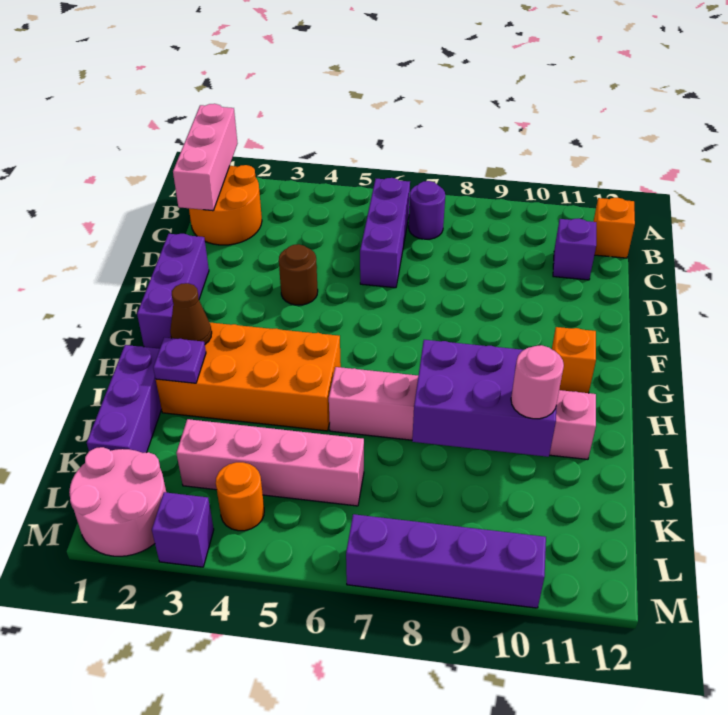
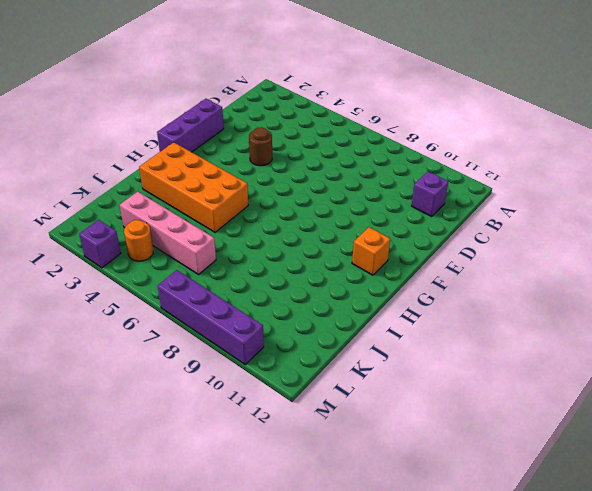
none -> orange 2x2 round brick [189,165,262,245]
none -> purple 1x3 brick [360,178,410,288]
none -> purple 1x1 round brick [409,181,445,239]

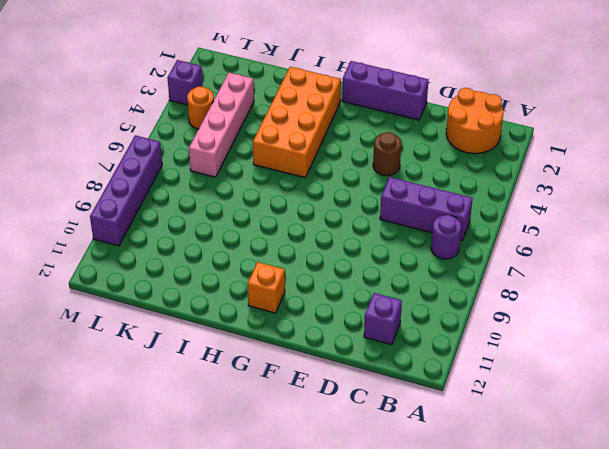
none -> orange 1x1 brick [593,198,635,258]
none -> purple 1x3 brick [87,345,162,453]
none -> pink 1x6 brick [329,367,596,459]

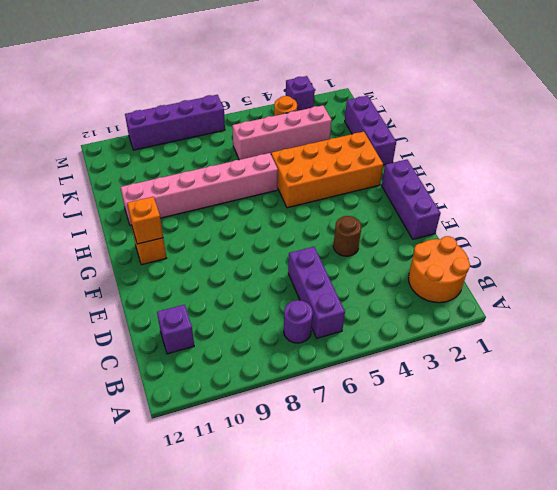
orange 1x1 brick [127,197,163,244] -> orange 1x1 brick moved to [593,198,635,258]
none -> pink 2x2 round brick [69,447,166,556]
none -> pink 1x3 brick [173,104,238,211]
none -> brown 1x1 cone [170,283,212,344]

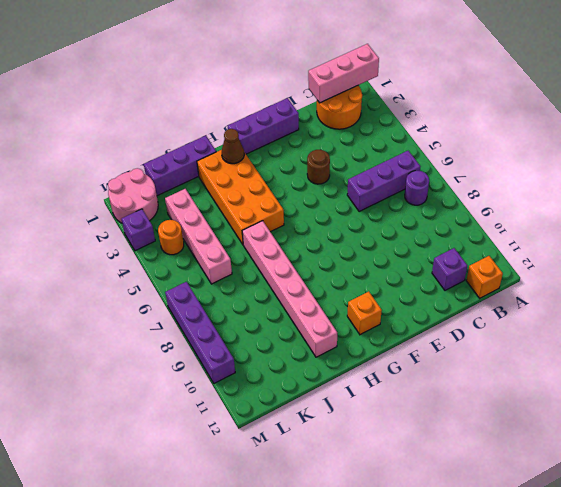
none -> purple 1x1 plate [153,337,206,383]
none -> purple 2x3 brick [412,340,556,457]
none -> pink 1x1 round brick [511,345,564,419]

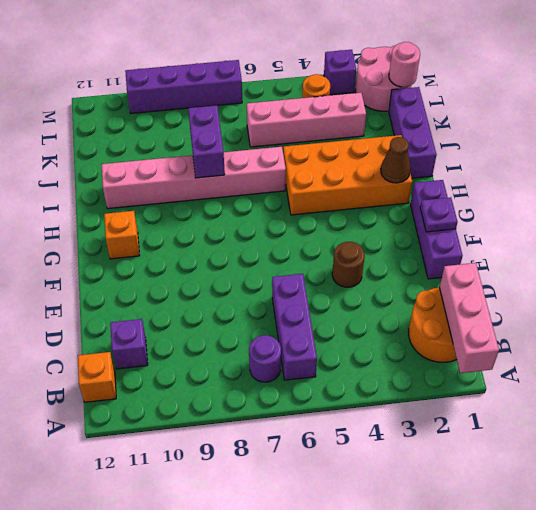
purple 1x1 plate [420,197,458,232] -> purple 1x1 plate moved to [153,337,206,383]
purple 1x2 brick [188,105,225,178] -> purple 2x3 brick [412,340,556,457]
pink 1x1 round brick [389,42,420,87] -> pink 1x1 round brick moved to [511,345,564,419]

